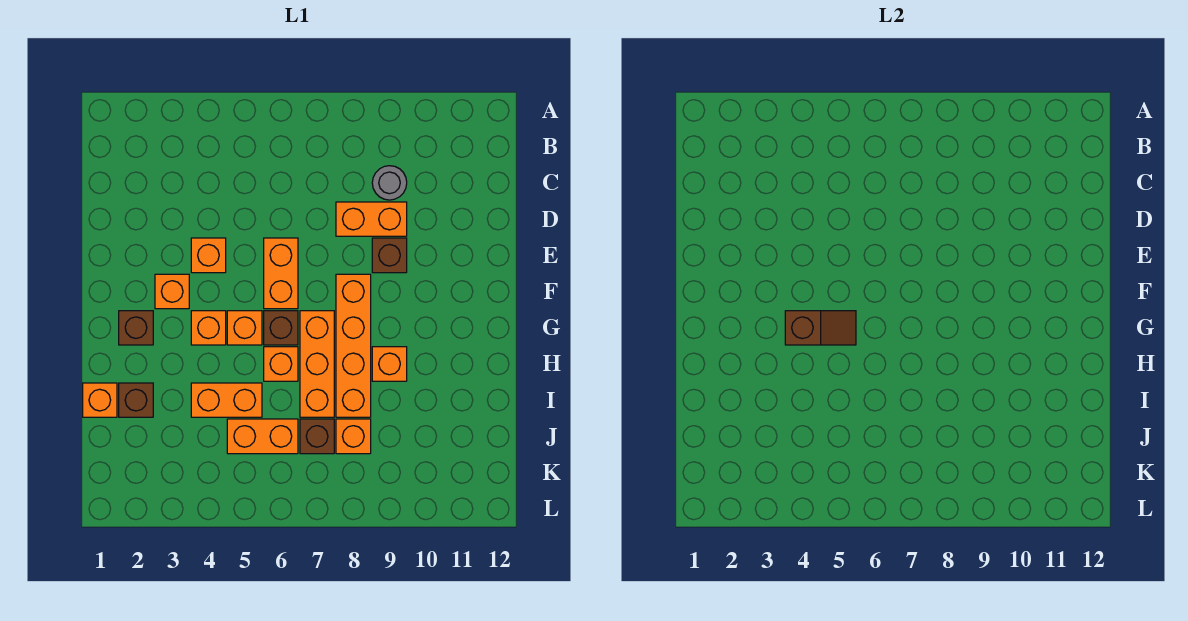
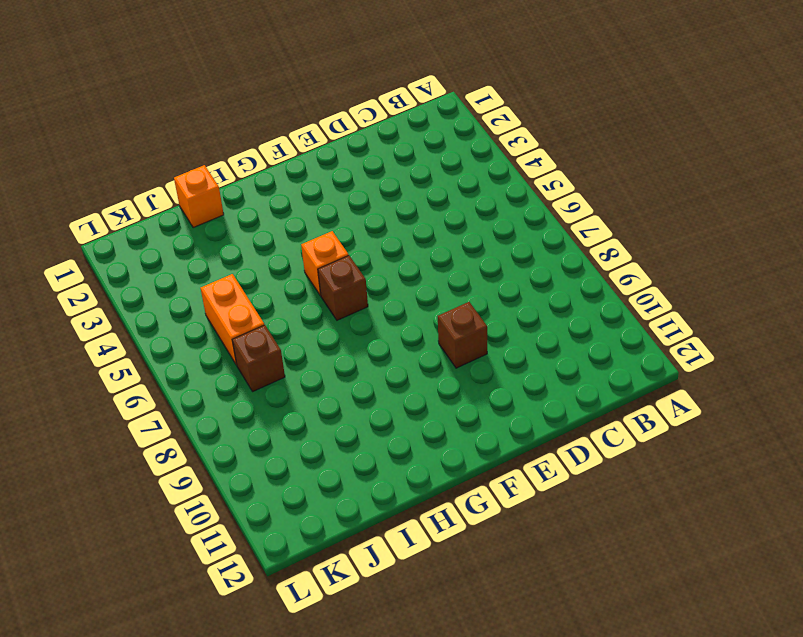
none -> grey 1x1 round brick [372,166,407,200]
none -> orange 1x2 brick [336,202,407,236]
none -> orange 1x1 brick [191,238,226,273]

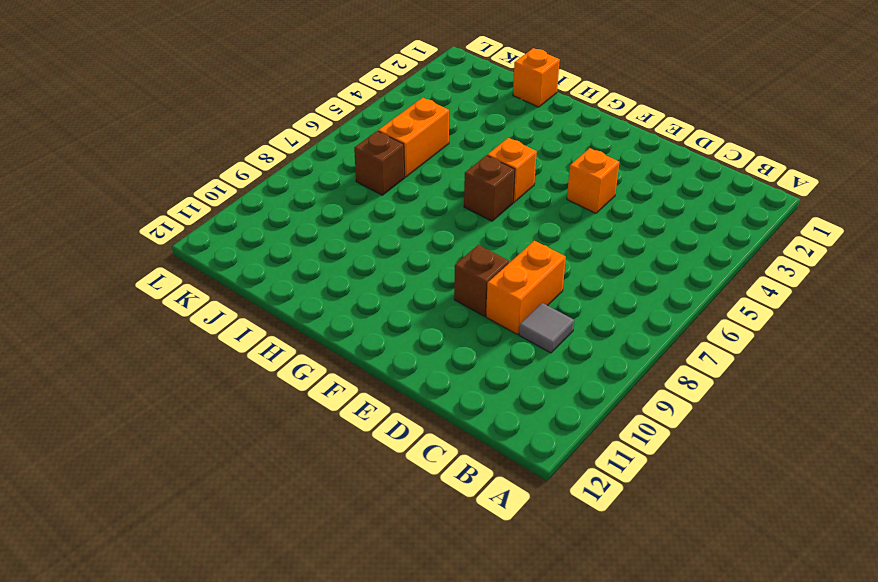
grey 1x1 tile [519,303,574,353] -> grey 1x1 round brick [372,166,407,200]
none -> orange 1x2 brick [264,238,298,309]
none -> orange 1x1 brick [155,274,189,309]
none -> orange 1x4 brick [336,274,371,417]

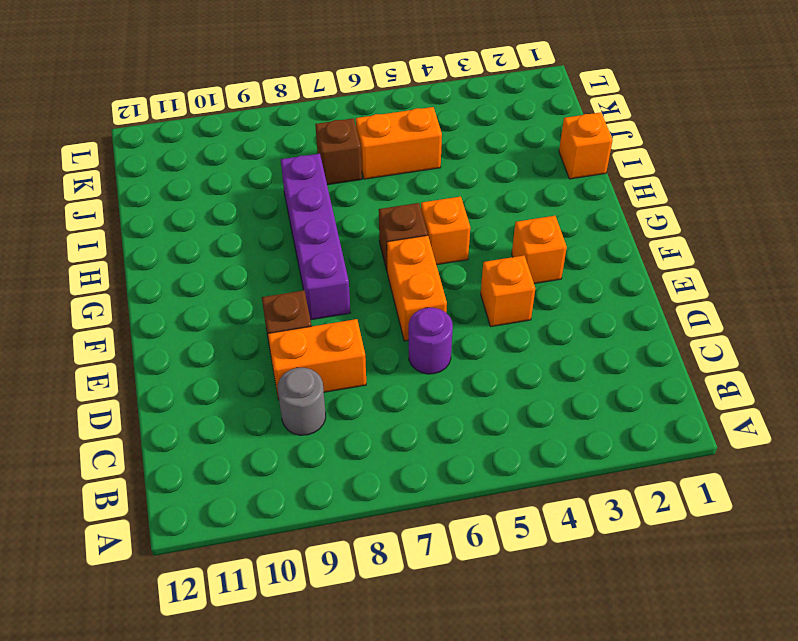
purple 1x1 round brick [409,308,453,374] -> none
purple 1x4 brick [281,154,350,320] -> orange 1x4 brick [336,274,371,417]
none -> brown 1x1 brick [119,311,153,345]
none -> orange 1x1 brick [191,311,226,345]
none -> orange 1x3 brick [300,311,334,417]

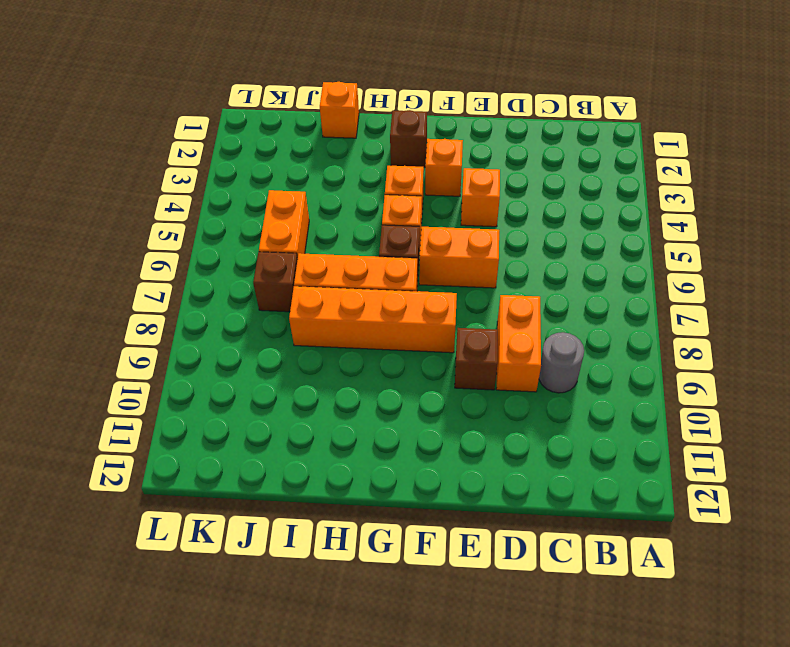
none -> orange 1x1 brick [264,347,298,381]
none -> orange 1x1 brick [372,347,407,381]
none -> brown 1x1 brick [119,383,153,417]

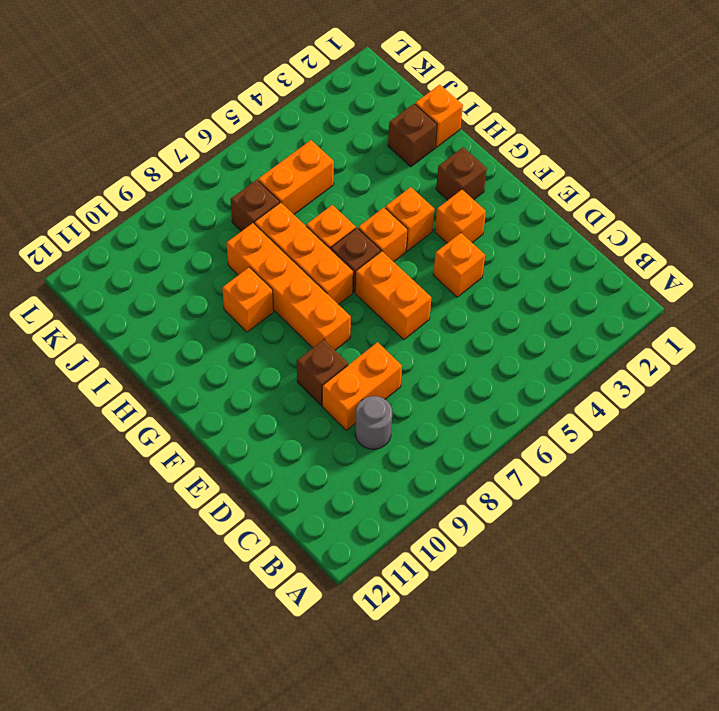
none -> orange 1x2 brick [191,383,262,417]
none -> orange 1x1 brick [336,419,371,454]
none -> brown 1x2 slope [785,311,856,345]

